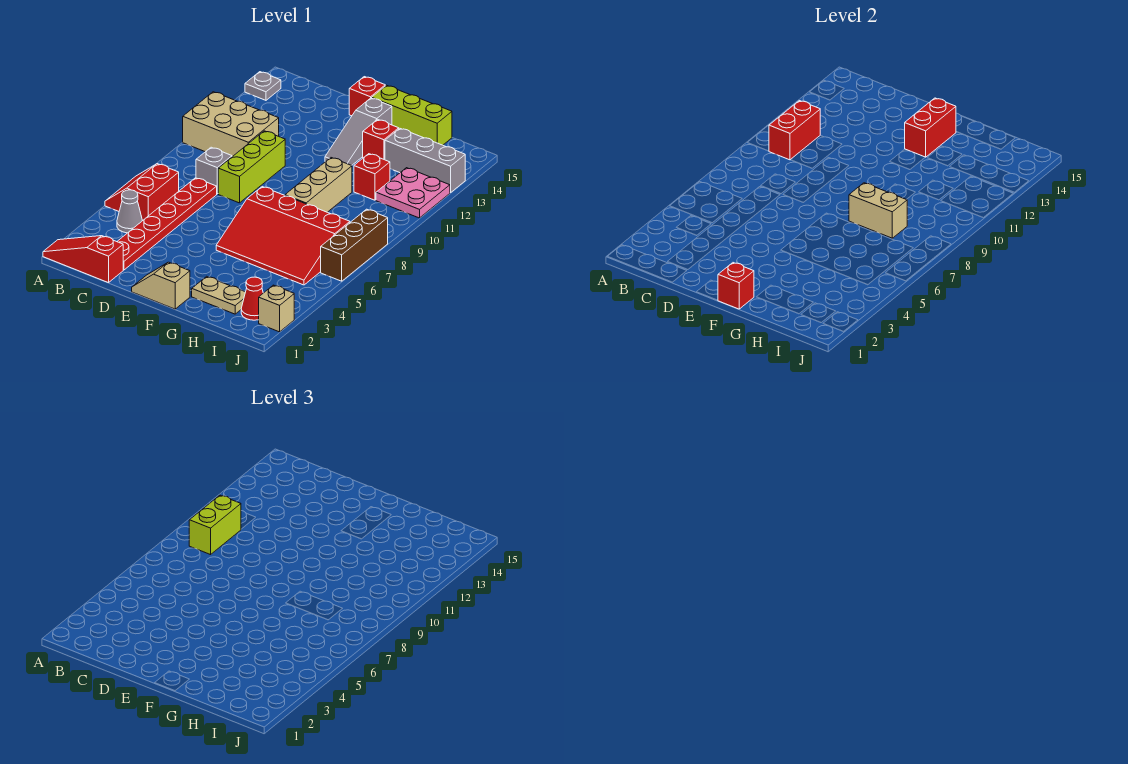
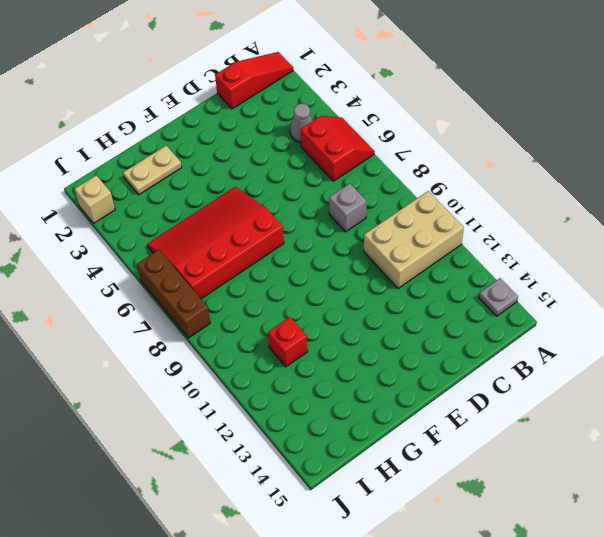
none -> red 1x6 plate [117,178,217,270]
none -> lime 1x3 brick [218,131,285,203]
none -> tan 1x2 slope [132,262,190,309]

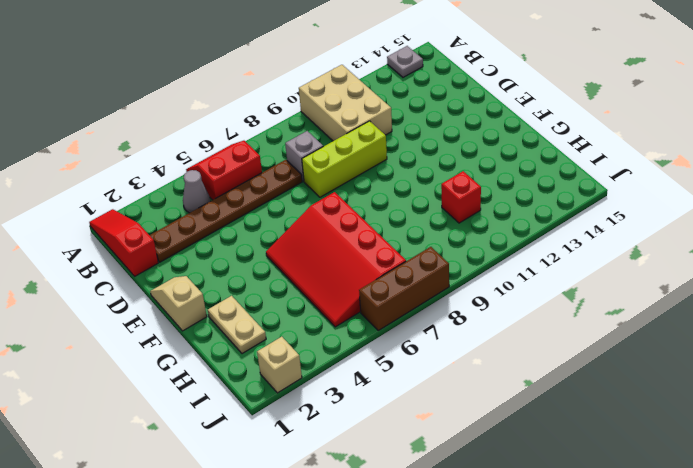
brown 1x6 plate [150,160,302,262] -> red 1x6 plate [117,178,217,270]
none -> red 1x1 brick [349,77,385,116]
none -> grey 1x3 slope [325,98,392,166]
none -> lime 1x3 brick [372,85,452,145]

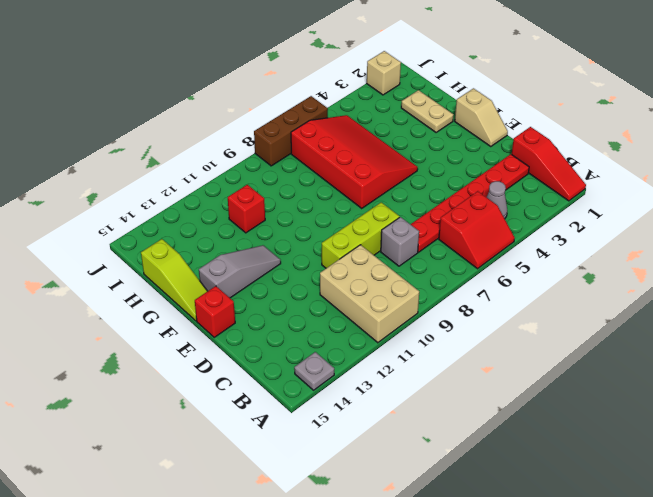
lime 1x3 slope [141,239,207,321] -> lime 1x3 brick [372,85,452,145]
none -> tan 1x3 brick [285,158,352,212]
none -> red 1x1 brick [363,119,399,160]
none -> grey 1x3 brick [385,128,465,193]

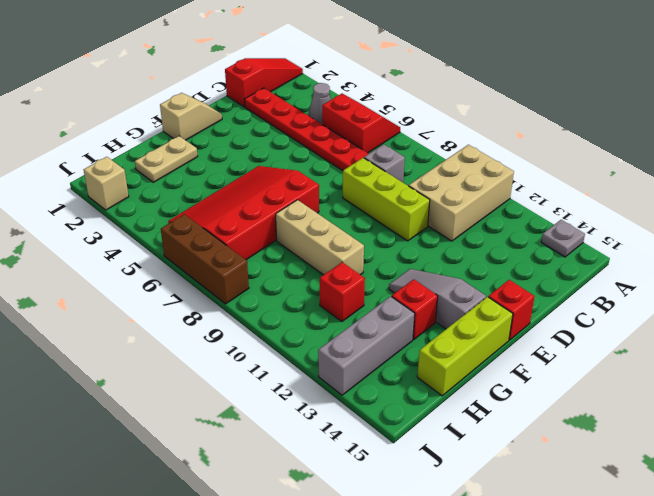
none -> red 1x1 cone [241,277,263,320]
none -> pink 2x2 plate [376,168,450,218]
none -> red 1x2 brick [769,101,820,160]

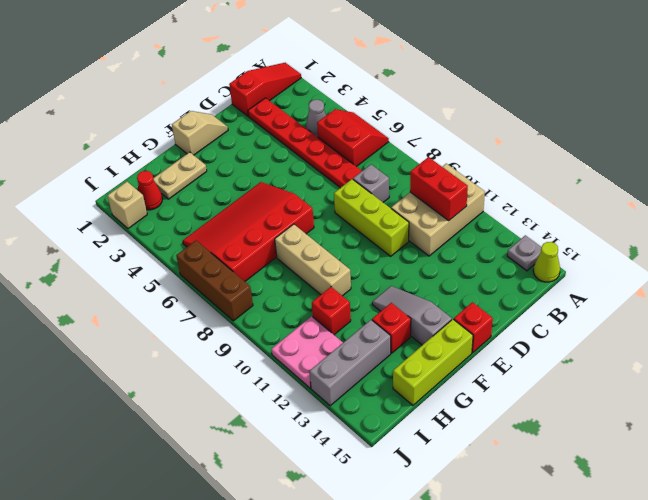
lime 1x1 cone [533,242,560,282] -> none
none -> red 1x1 brick [718,263,754,309]
none -> red 1x2 brick [905,98,956,157]
none -> tan 1x2 brick [849,183,907,238]

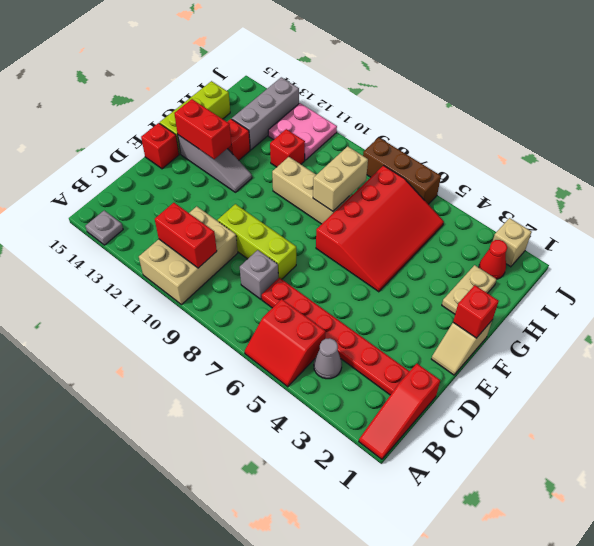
none -> lime 1x2 brick [189,495,241,555]

